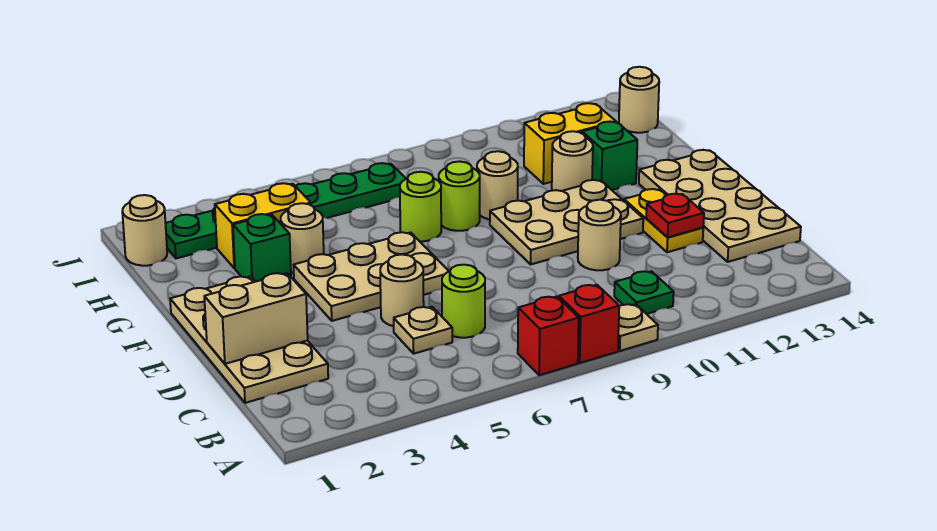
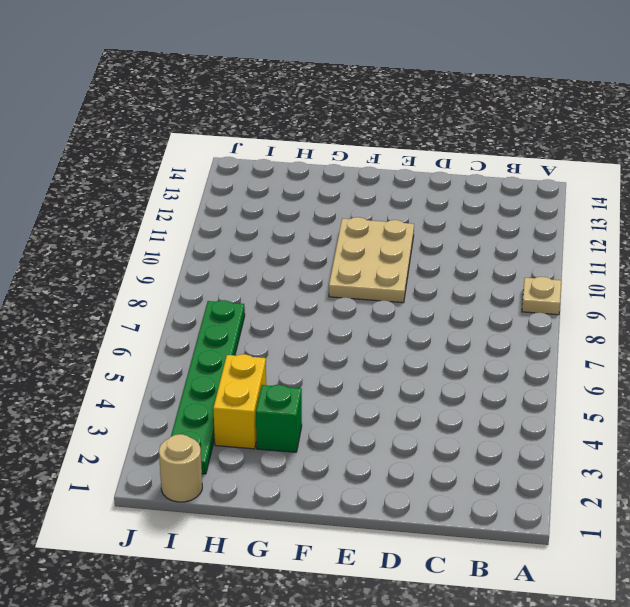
none -> red 1x1 brick [518,296,579,375]
none -> red 1x1 brick [559,285,619,363]
none -> green 1x1 plate [614,271,674,314]

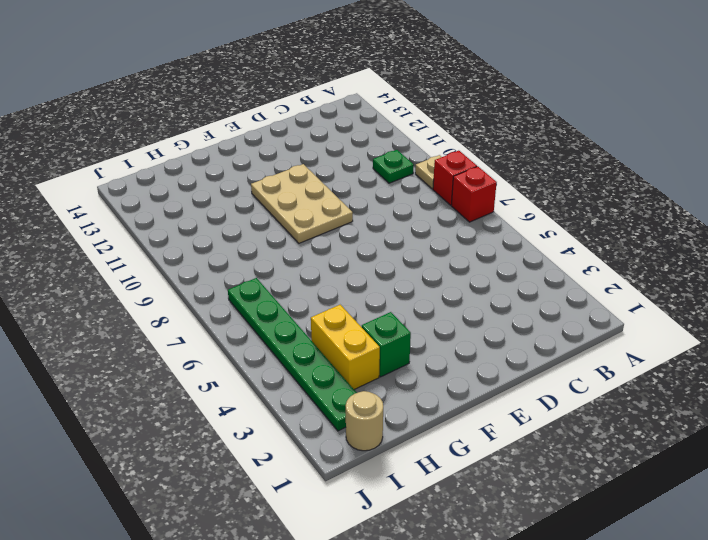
none -> tan 2x4 plate [170,276,328,403]
none -> tan 1x1 plate [394,307,452,354]
none -> lime 1x1 round brick [442,265,485,338]

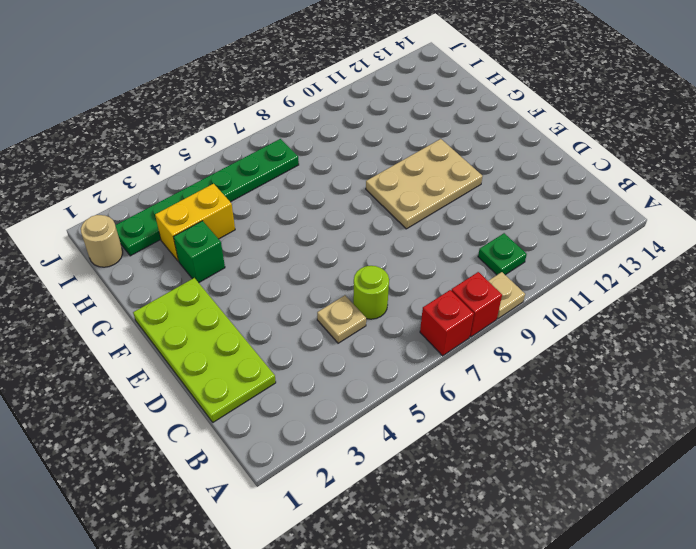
lime 2x4 plate [133,278,276,422] -> tan 2x4 plate [170,276,328,403]
none -> tan 2x4 plate [639,150,801,262]
none -> tan 1x1 round brick [380,254,424,326]
none -> tan 1x1 round brick [578,200,621,270]

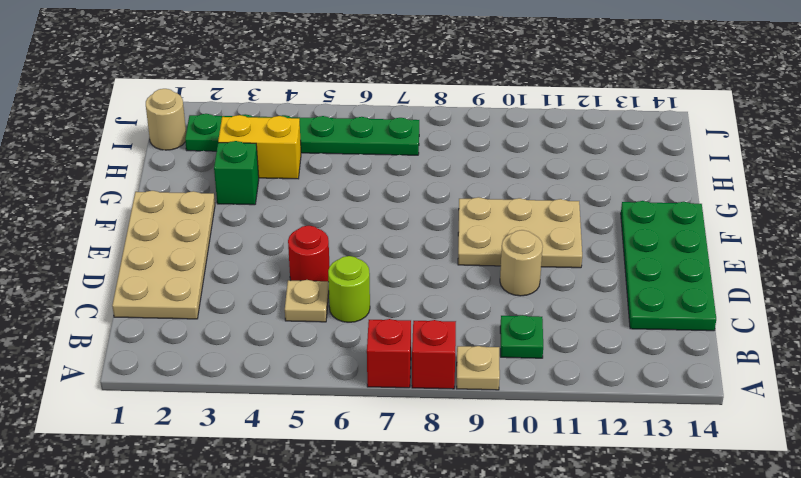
green 2x4 plate [621,201,716,331] -> tan 2x4 plate [639,150,801,262]
red 1x1 round brick [288,226,330,281] -> tan 1x1 round brick [380,254,424,326]
none -> yellow 1x2 plate [624,189,703,252]
none -> tan 2x3 plate [294,232,449,321]
none -> tan 1x1 round brick [281,203,324,273]

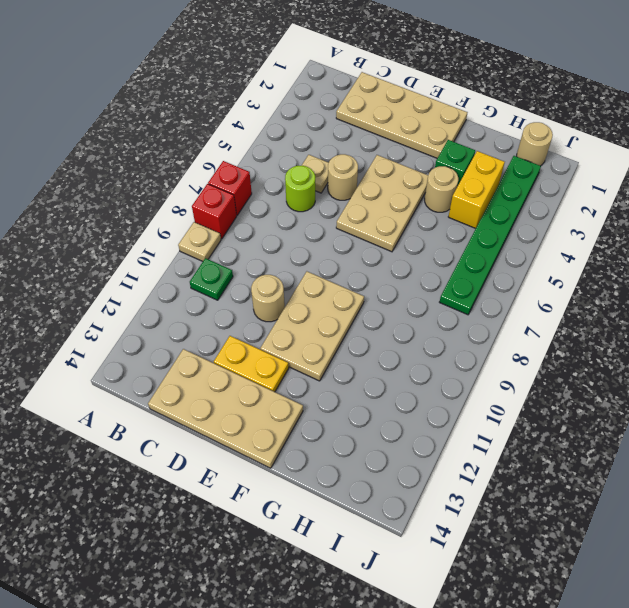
none -> lime 1x1 round brick [400,172,441,241]
none -> lime 1x1 round brick [439,161,480,231]
none -> tan 1x1 round brick [477,151,518,219]

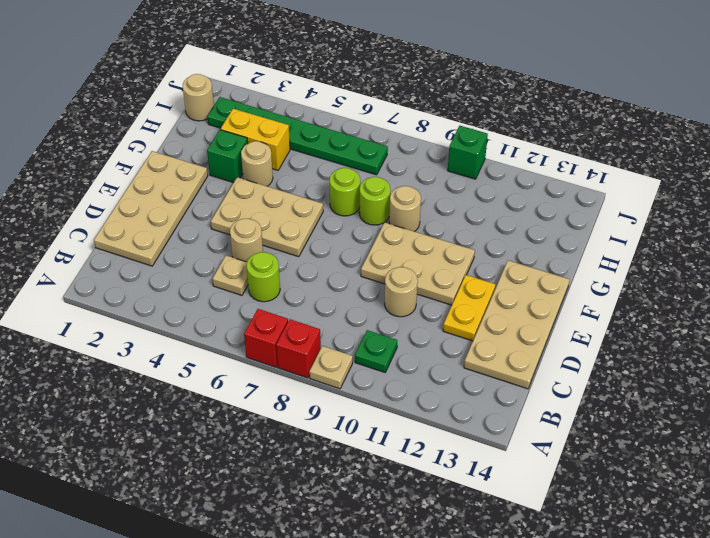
green 1x1 brick [448,126,488,179] -> green 1x1 brick moved to [582,122,637,190]
none -> tan 1x1 round brick [552,131,593,191]
none -> yellow 1x2 brick [524,103,616,184]
none -> tan 1x1 round brick [619,67,659,133]

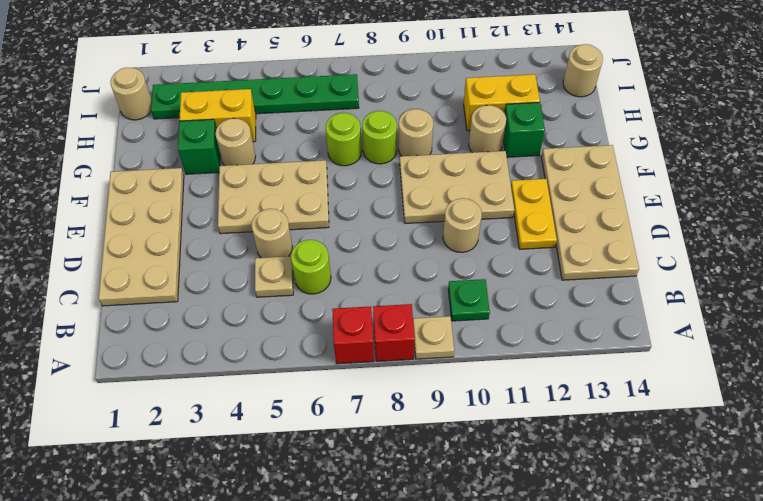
none -> tan 1x2 brick [204,273,308,364]
none -> red 1x1 plate [646,194,704,237]

